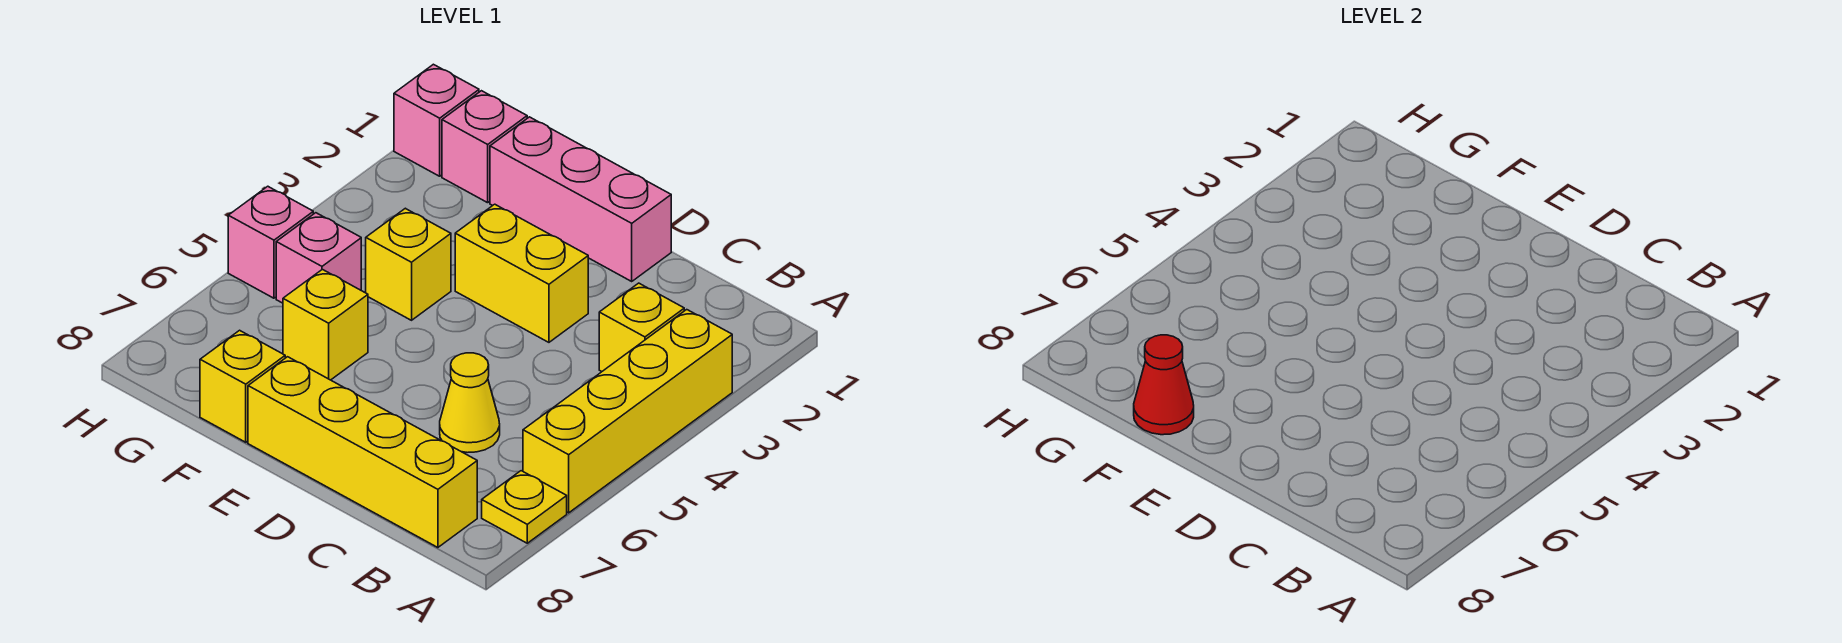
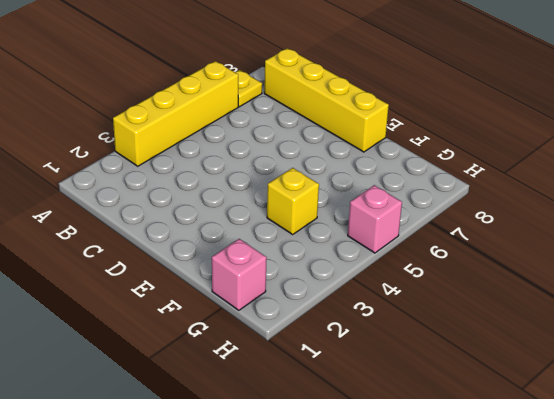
none -> yellow 1x1 brick [599,283,684,371]
none -> yellow 1x1 cone [440,353,500,453]
none -> pink 1x3 brick [490,117,671,281]

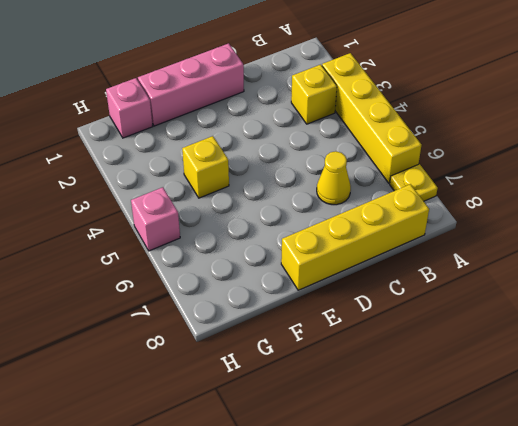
none -> yellow 1x2 brick [455,204,588,342]
none -> yellow 1x1 brick [283,269,368,380]
none -> yellow 1x1 brick [200,330,285,442]

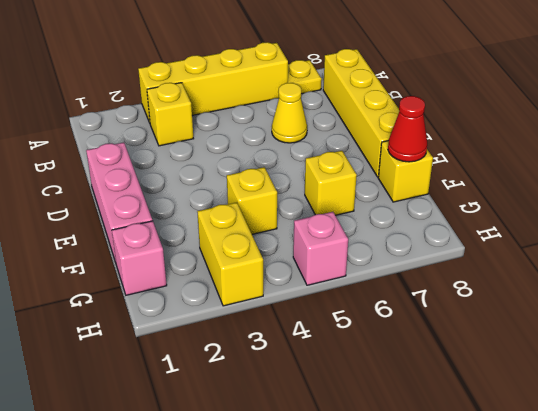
yellow 1x2 brick [197,202,263,306] -> yellow 1x2 brick moved to [455,204,588,342]
none -> pink 1x1 brick [276,213,361,303]
none -> pink 1x1 brick [394,64,479,176]

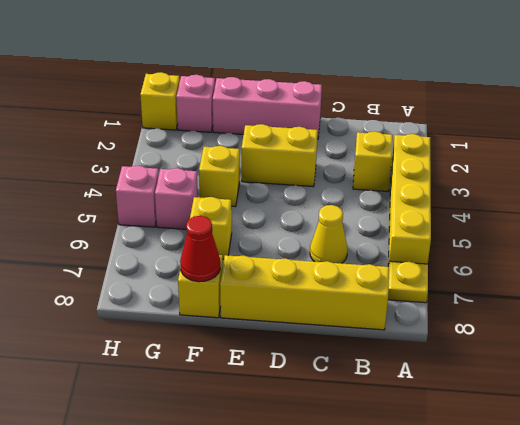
yellow 1x1 brick [140,72,180,130] -> pink 1x1 brick [394,64,479,176]

